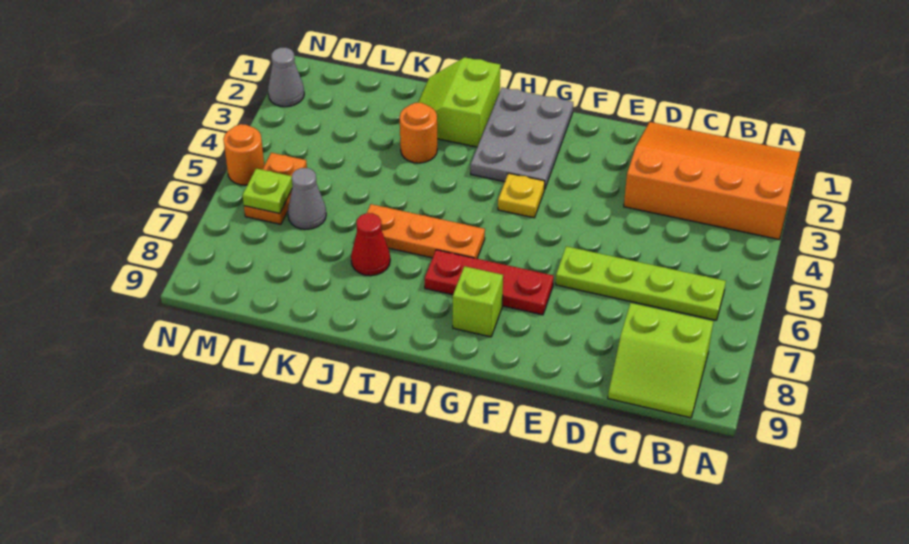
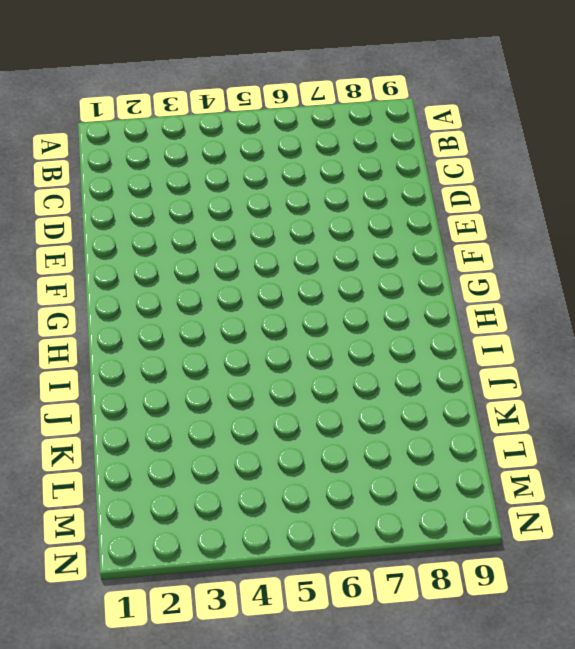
none -> orange 3x4 slope [624,122,800,240]
none -> lime 1x4 plate [556,246,726,320]
none -> lime 2x2 slope [608,303,713,418]

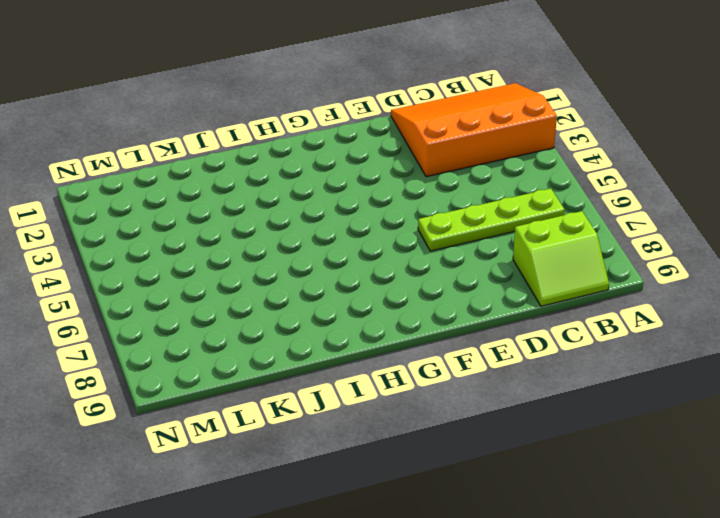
none -> red 1x3 plate [425,250,554,315]
none -> grey 2x3 plate [471,88,573,190]
none -> yellow 1x1 plate [498,173,545,218]

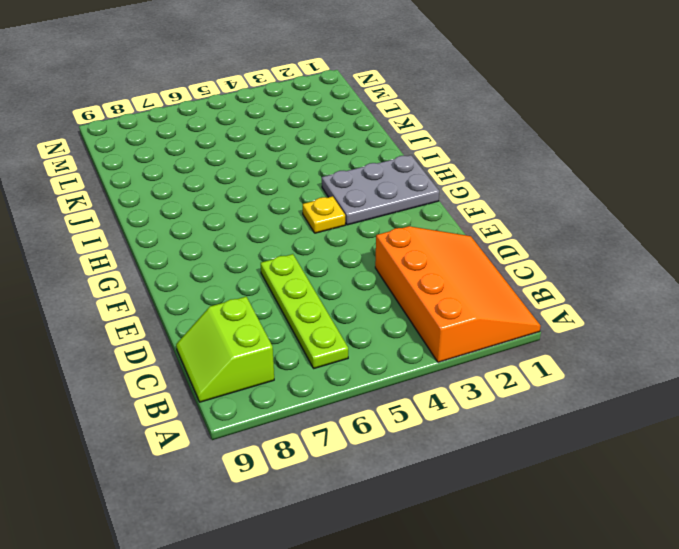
none -> red 1x3 plate [425,250,554,315]
none -> lime 1x1 brick [453,266,503,337]
none -> orange 1x3 plate [367,204,485,259]

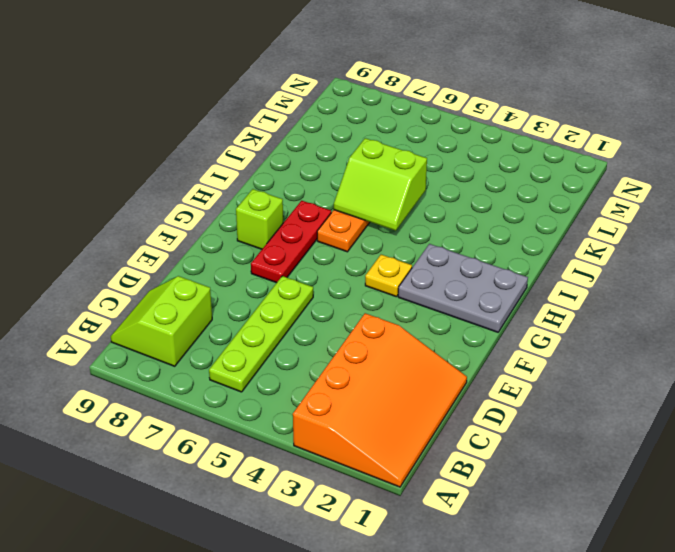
lime 2x2 slope [334,138,427,231] -> lime 2x2 slope turned to [418,57,500,147]
none -> orange 1x1 round brick [400,103,437,163]
none -> red 1x1 cone [351,213,390,276]
none -> grey 1x1 cone [288,168,326,229]

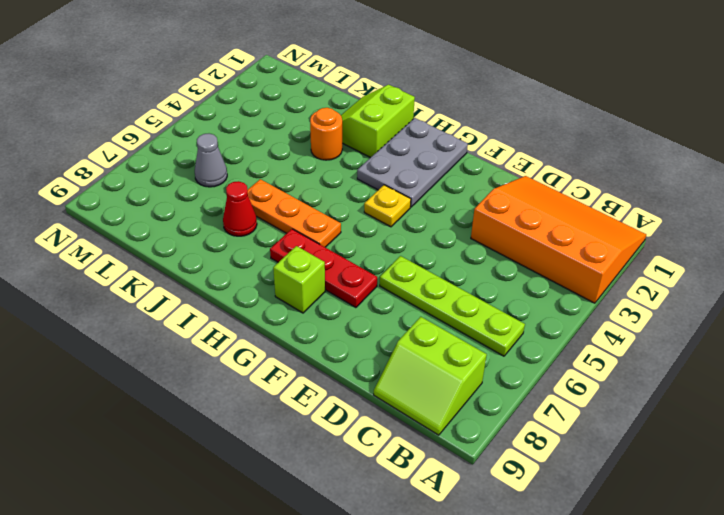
none -> orange 1x2 plate [244,153,307,224]
none -> grey 1x1 cone [268,48,304,107]
none -> orange 1x1 round brick [223,124,264,185]

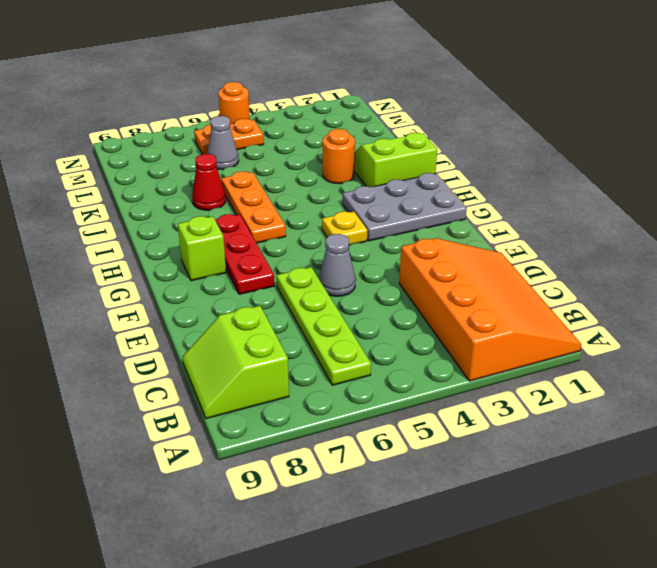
grey 1x1 cone [319,234,356,296] -> grey 1x1 cone moved to [268,48,304,107]
none -> lime 1x1 plate [242,169,293,214]

